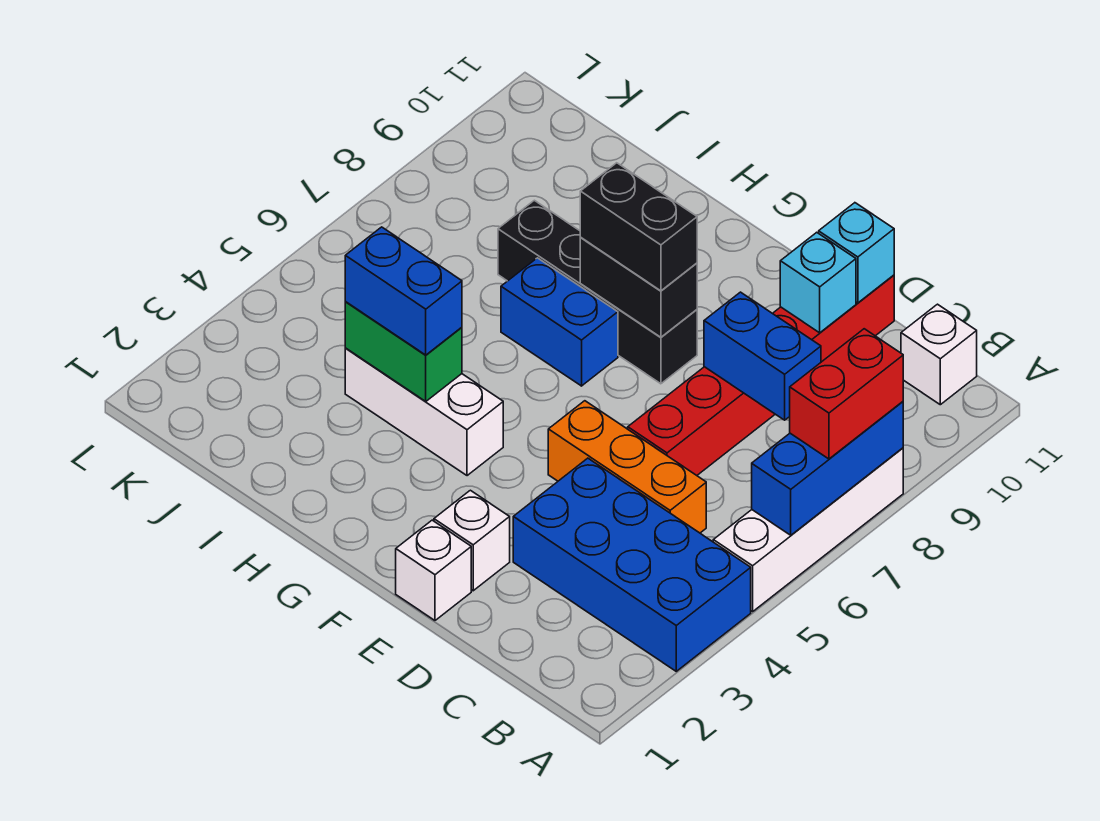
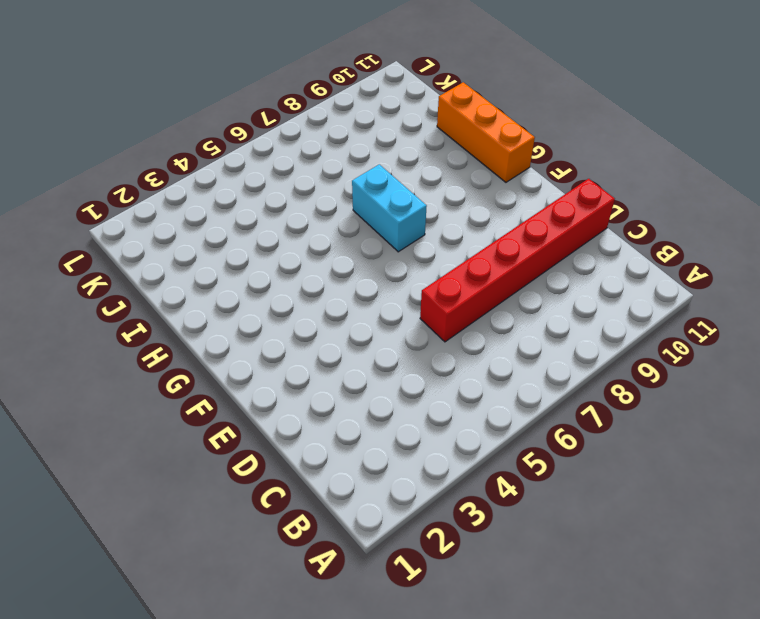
cyan 1x2 brick [352,164,427,252] -> blue 1x2 brick [501,258,618,386]
orange 1x3 brick [437,82,535,182] -> orange 1x3 brick moved to [548,401,706,533]
none -> blue 2x4 brick [513,458,751,671]
none -> white 1x4 brick [713,448,903,612]
none -> white 1x1 brick [901,304,977,405]

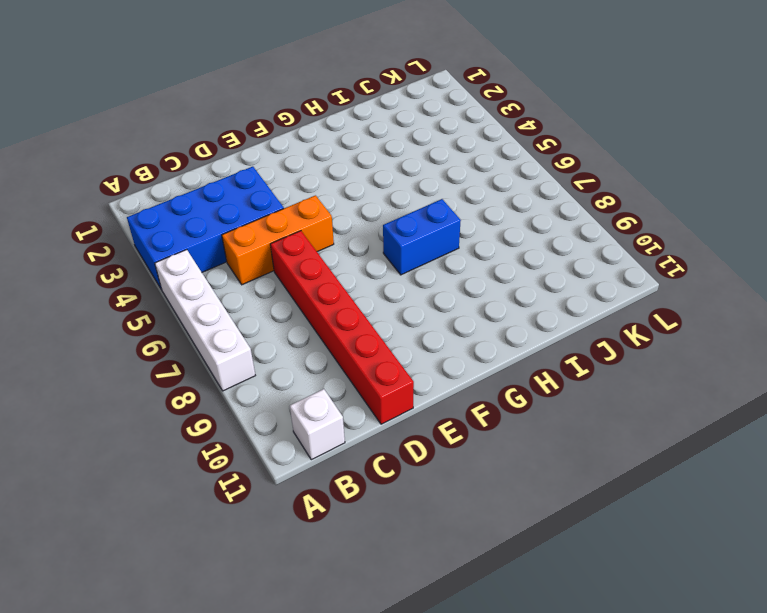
none -> white 1x1 brick [396,520,471,620]
none -> white 1x1 brick [434,490,510,591]
none -> black 1x4 brick [498,200,697,384]

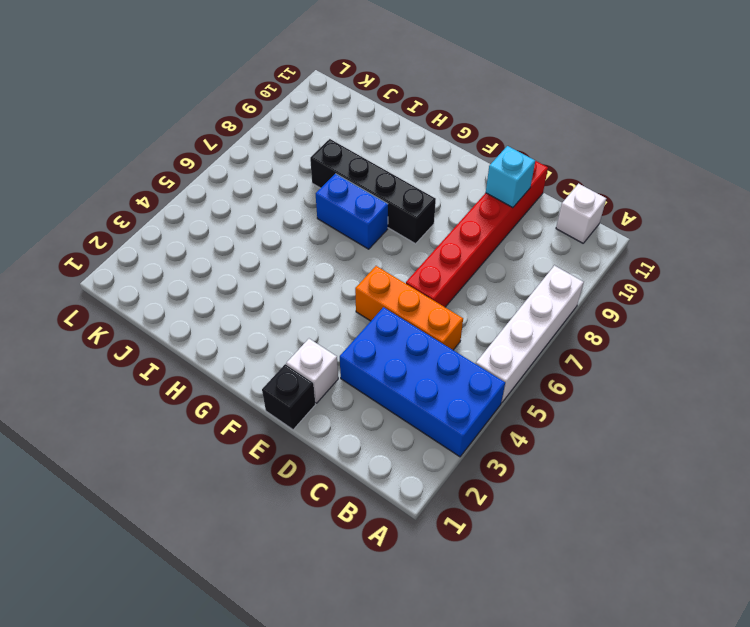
black 1x1 brick [262,364,315,430] -> white 1x1 brick [396,520,471,620]
none -> white 1x3 brick [345,348,503,476]
none -> blue 1x3 brick [752,402,903,535]
none -> blue 1x2 brick [704,292,821,420]

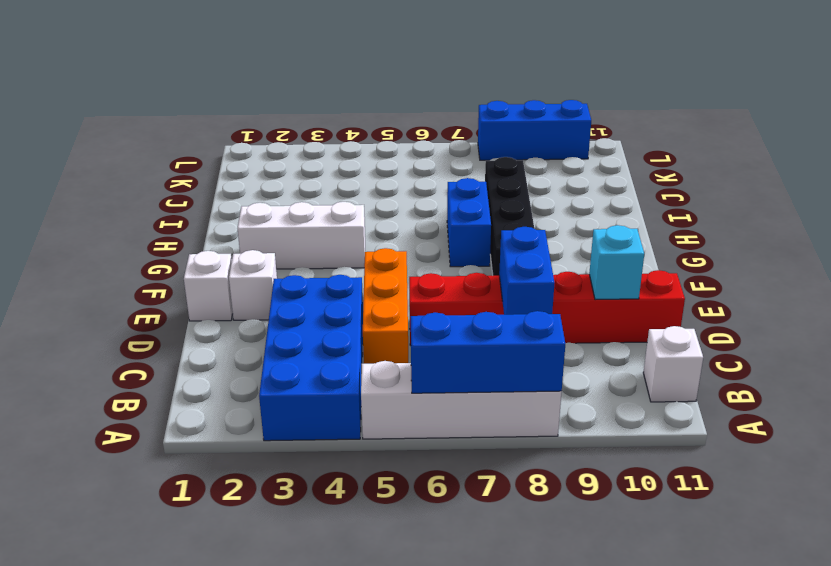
white 1x3 brick [238,202,365,269] -> white 1x3 brick turned to [345,348,503,476]
blue 1x3 brick [478,100,591,160] -> none
none -> cyan 1x1 brick [819,203,894,303]
none -> black 1x2 brick [580,238,697,337]
none -> green 1x2 brick [345,302,462,402]

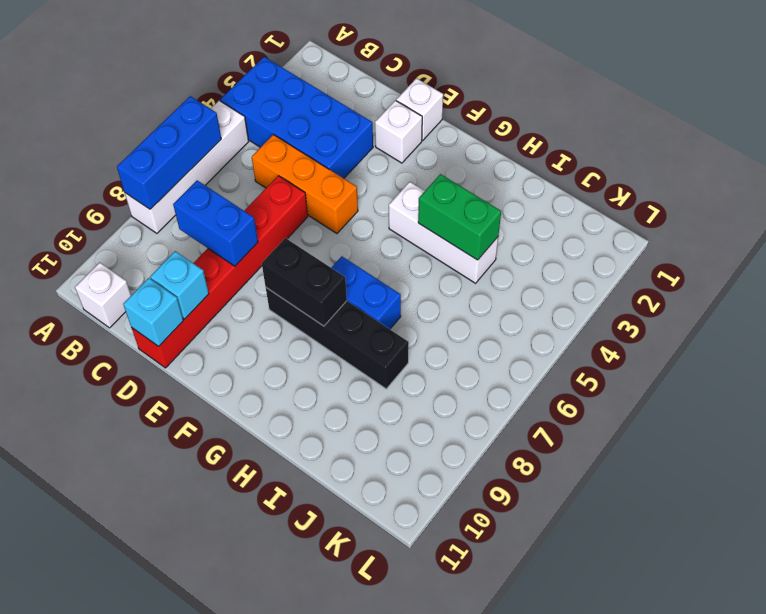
none -> red 1x2 brick [790,329,903,459]
none -> black 1x2 brick [580,163,697,291]
none -> blue 1x2 brick [345,227,462,355]

